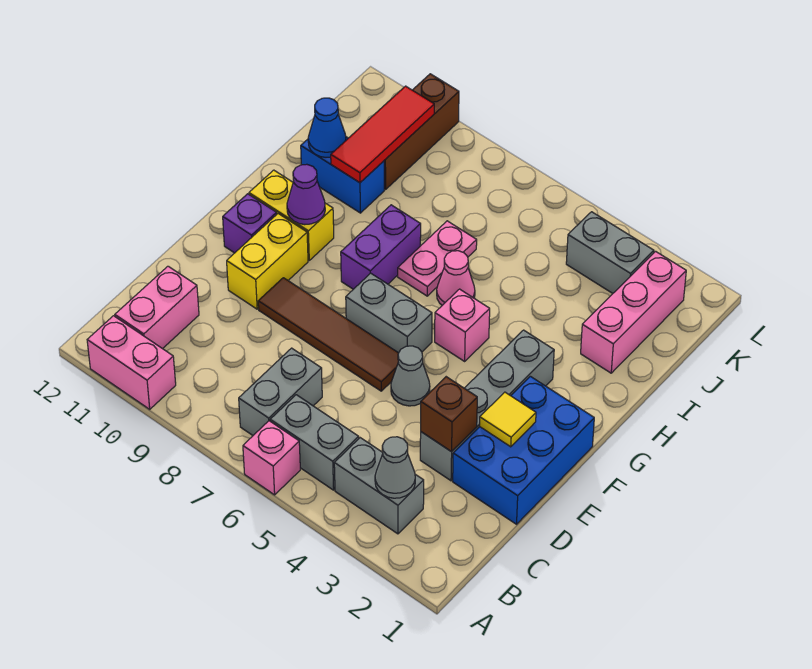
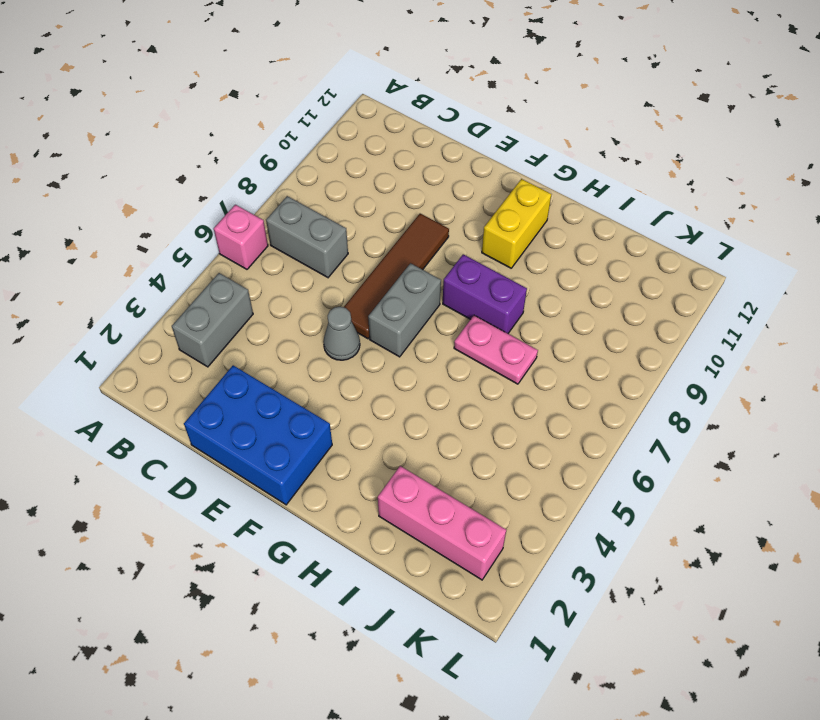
none -> pink 1x2 brick [87,316,176,409]
none -> grey 1x2 brick [270,395,359,490]
none -> pink 1x2 brick [115,266,199,349]

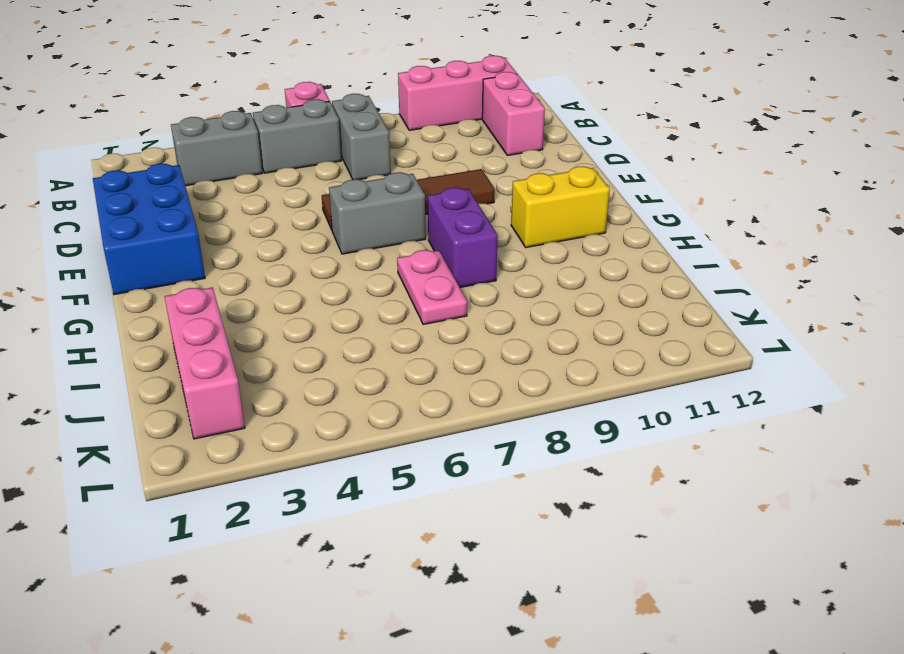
pink 1x3 brick [398,56,517,130] -> pink 1x2 brick [87,316,176,409]
none -> grey 1x4 brick [420,330,554,481]
none -> grey 1x1 cone [391,346,430,406]
none -> yellow 1x2 brick [227,214,308,309]

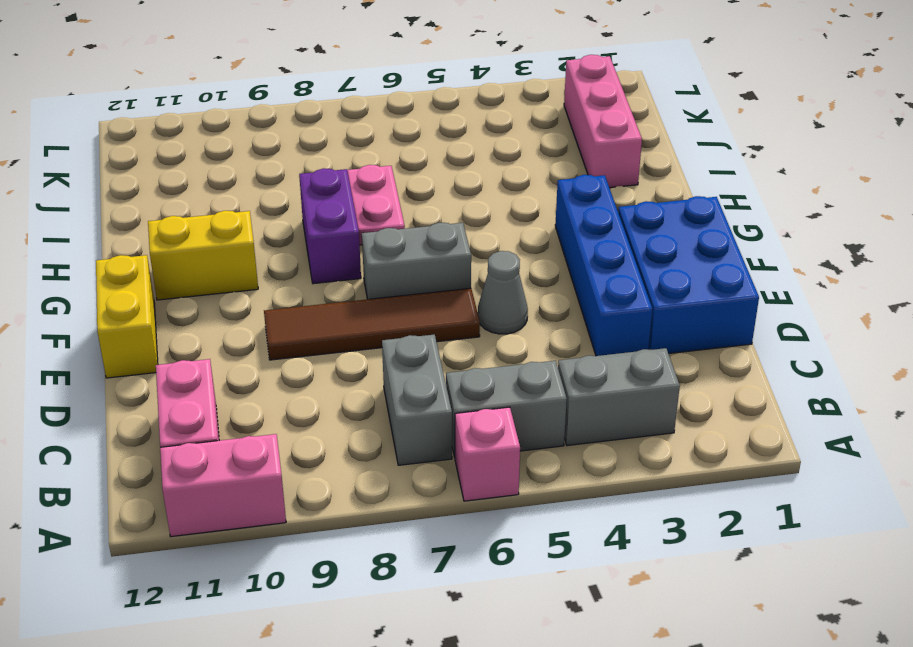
blue 1x4 brick [555,175,652,356] -> grey 1x4 brick [420,330,554,481]
yellow 1x2 brick [96,255,158,378] -> yellow 1x2 brick moved to [227,214,308,309]
none -> purple 1x1 brick [223,194,277,253]
none -> pink 1x1 brick [435,289,490,361]
none -> pink 1x1 cone [437,251,475,305]

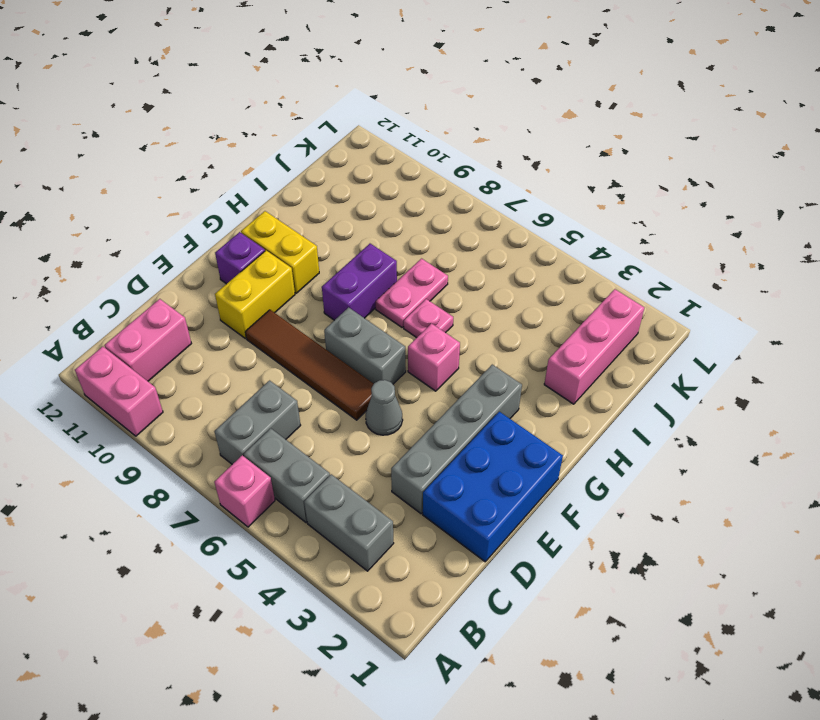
pink 1x1 plate [404,299,453,338] -> pink 1x1 cone [437,251,475,305]
none -> blue 1x2 brick [301,137,384,213]
none -> brown 1x3 brick [384,74,459,189]
none -> grey 1x2 brick [566,212,654,293]

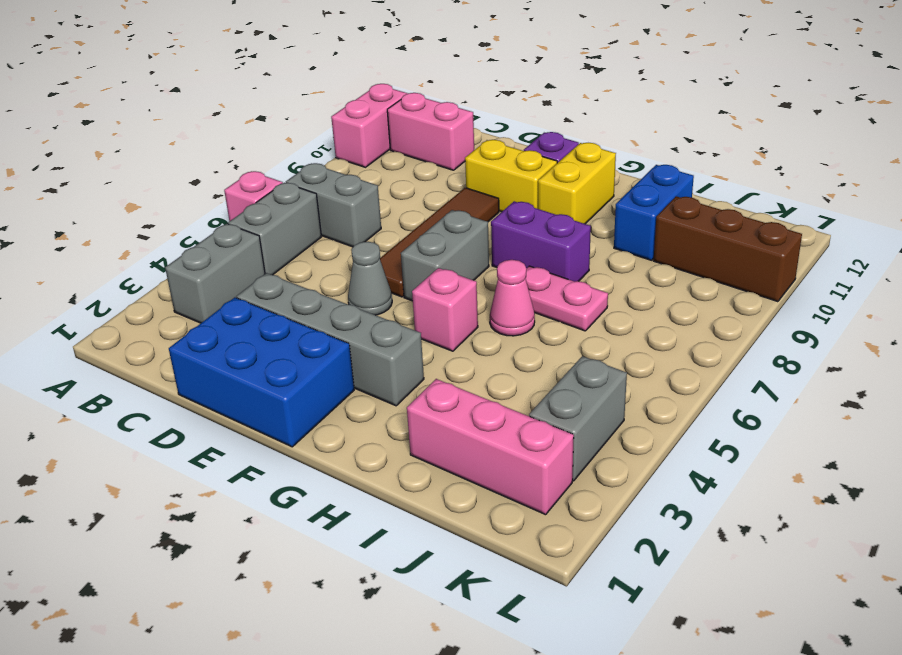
none -> grey 1x1 cone [375,437,415,498]
none -> brown 1x1 brick [421,377,477,452]
none -> yellow 1x1 tile [480,392,536,447]

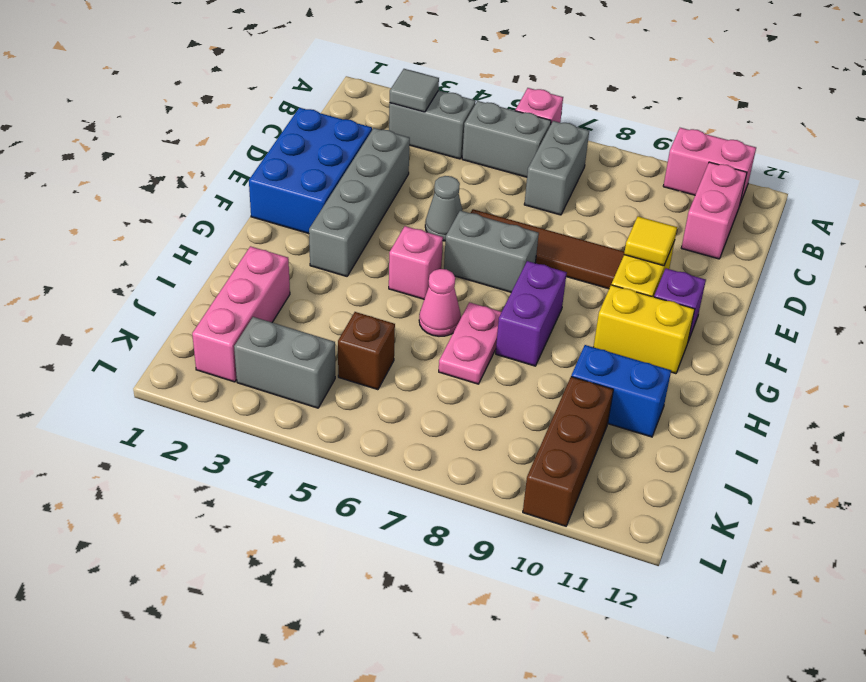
grey 1x1 tile [390,69,439,112] -> grey 1x1 cone [375,437,415,498]
yellow 1x1 tile [624,216,677,266] -> yellow 1x1 tile moved to [480,392,536,447]
brown 1x1 brick [338,312,395,390] -> brown 1x1 brick moved to [421,377,477,452]
none -> purple 1x1 cone [287,164,325,225]
none -> red 1x3 tile [331,86,434,183]
none -> blue 1x1 cone [308,98,346,157]

